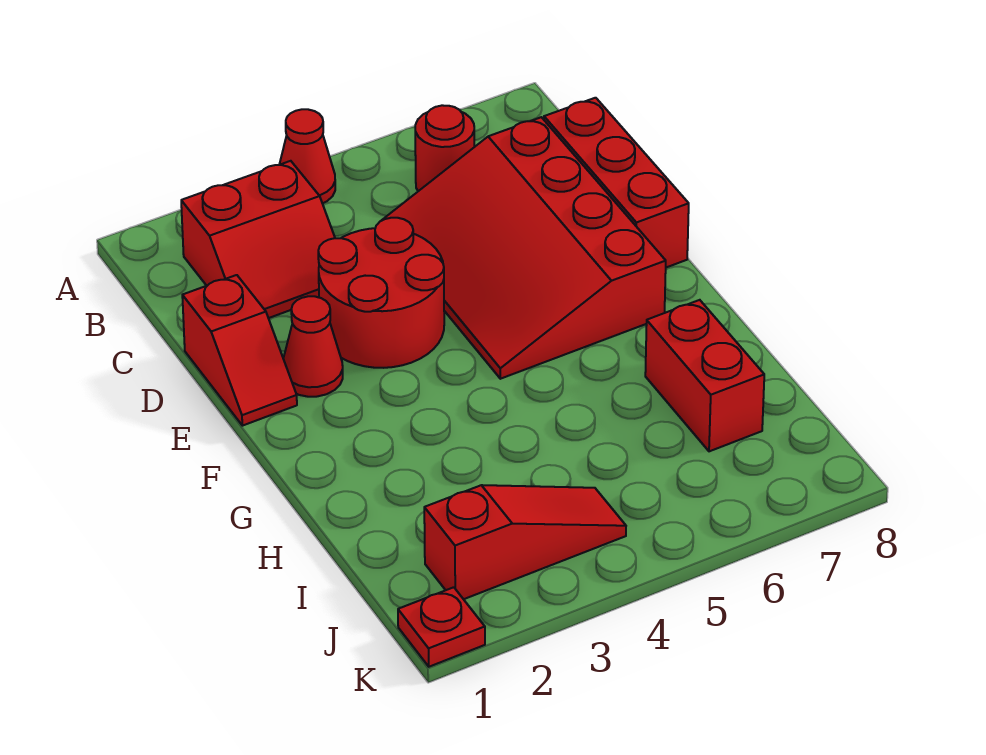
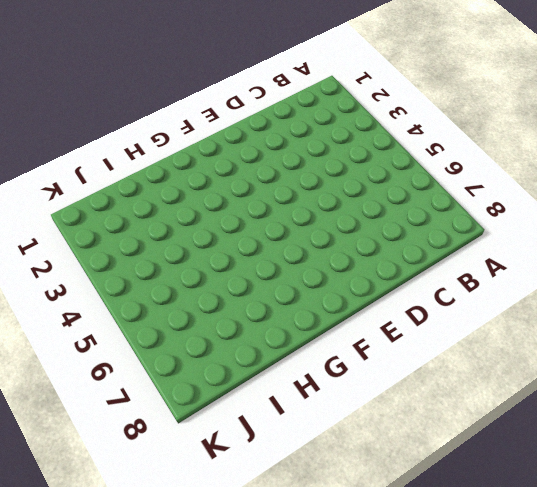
none -> red 1x1 cone [279,109,335,203]
none -> red 2x2 slope [181,161,335,318]

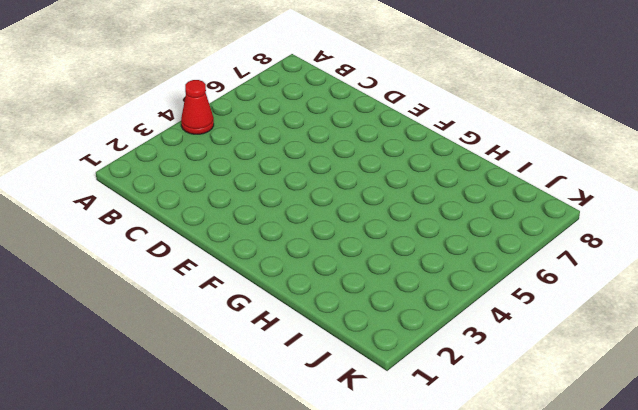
none -> red 2x2 slope [181,161,335,318]
none -> red 1x1 round brick [415,105,474,191]

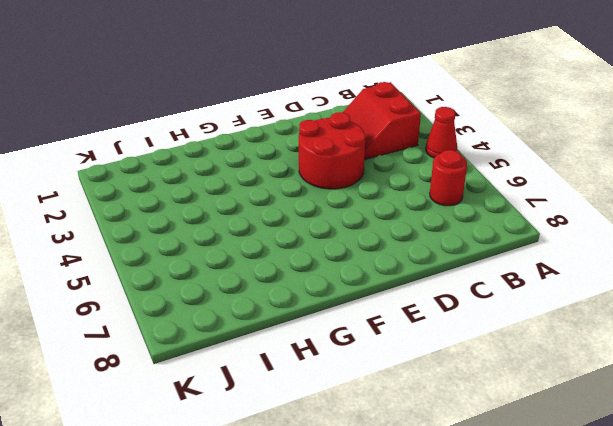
none -> red 3x4 slope [381,117,666,379]
none -> red 1x3 brick [544,98,689,267]

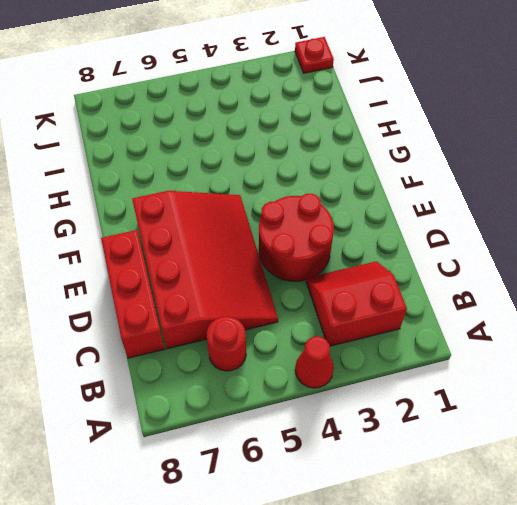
none -> red 1x2 slope [182,275,297,426]
none -> red 1x1 cone [283,296,343,397]

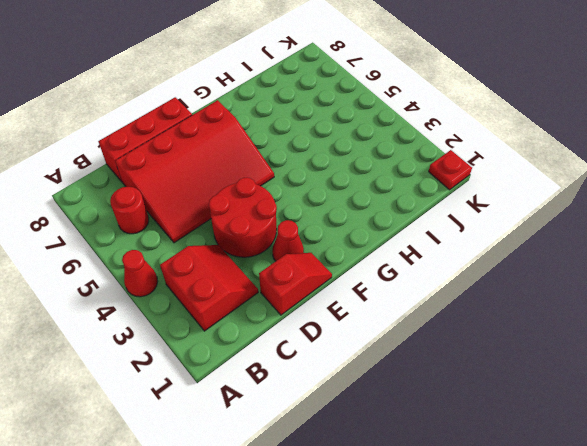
none -> red 1x2 brick [645,300,764,451]
none -> red 1x3 slope [424,485,626,599]

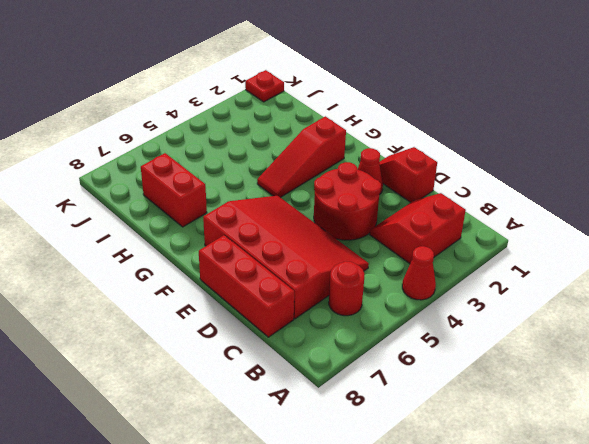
red 1x3 slope [257,116,346,198] -> red 1x3 slope moved to [424,485,626,599]

